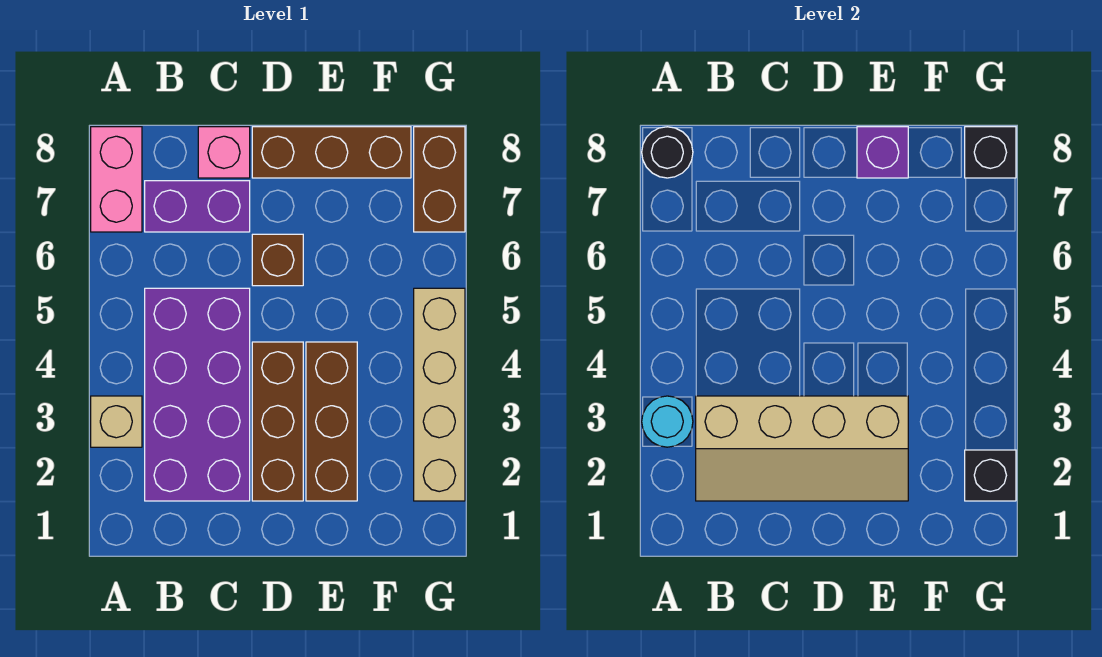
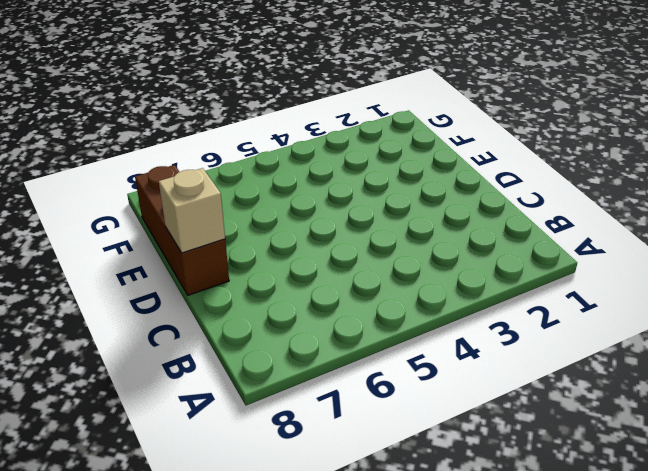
tan 1x1 brick [159,168,225,253] -> tan 1x1 brick moved to [91,396,142,447]
none -> pink 1x2 brick [91,127,142,232]
none -> purple 2x4 brick [145,288,250,501]
none -> purple 1x2 brick [145,181,250,232]

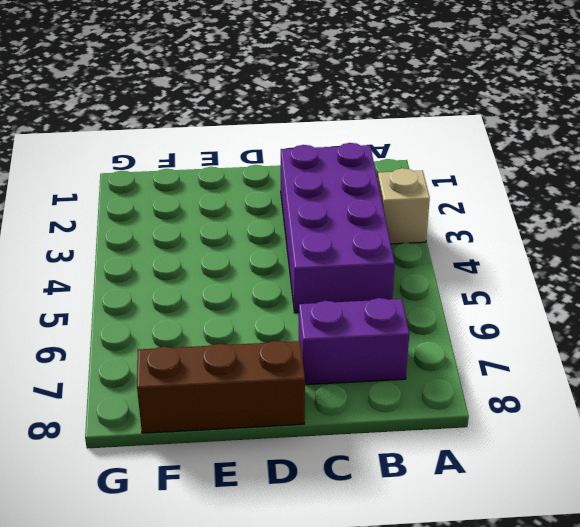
none -> pink 1x2 brick [91,127,142,232]
none -> pink 1x1 brick [198,127,250,178]
none -> brown 1x3 brick [252,342,303,501]

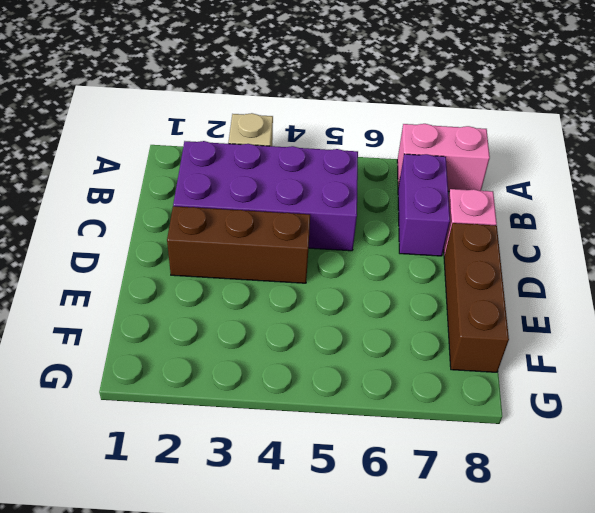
none -> brown 1x1 brick [252,234,303,286]
none -> brown 1x3 brick [306,342,357,501]
none -> tan 1x4 brick [414,288,465,501]

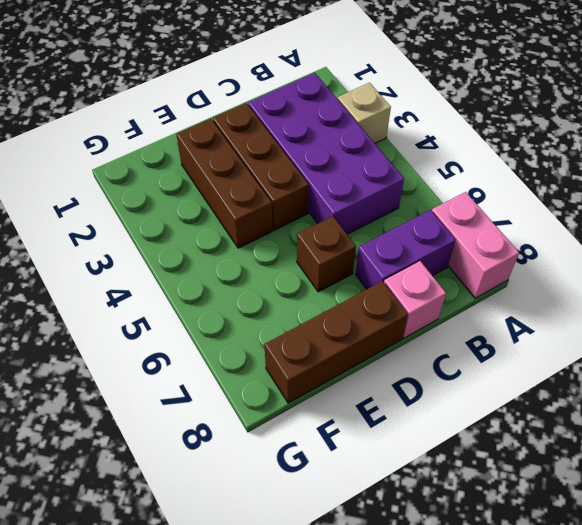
none -> tan 1x4 brick [414,288,465,501]
none -> brown 1x2 brick [414,127,465,232]
none -> cyan 1x1 round brick [642,396,693,447]

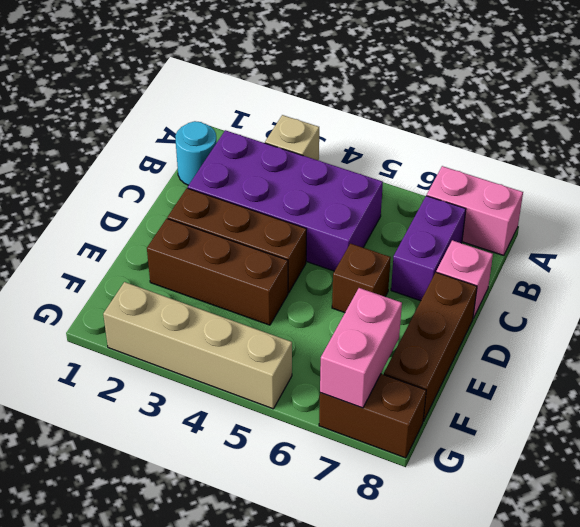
cyan 1x1 round brick [175,121,217,185] -> cyan 1x1 round brick moved to [642,396,693,447]
pink 1x2 brick [320,288,402,408] -> none
none -> black 1x1 round brick [642,127,693,178]
none -> tan 2x4 slope [696,396,908,501]
none -> purple 1x1 brick [857,127,908,178]

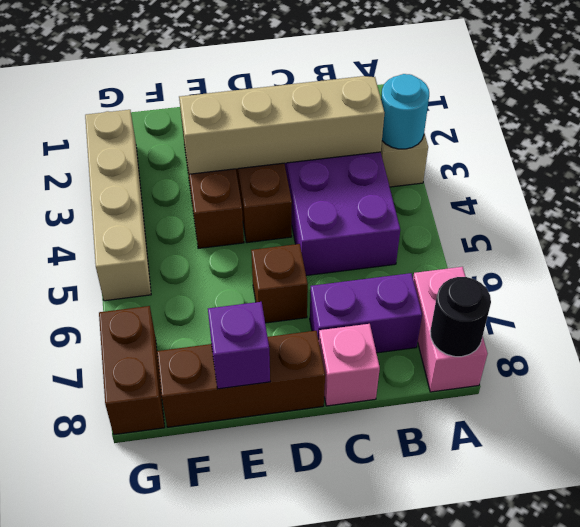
none -> black 1x1 brick [965,450,1016,501]
none -> black 1x1 brick [965,127,1016,178]

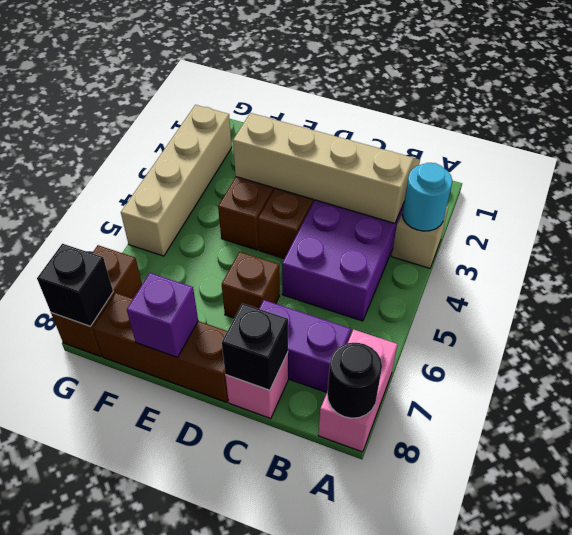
black 1x1 brick [222,303,288,390] -> black 1x1 brick moved to [965,450,1016,501]

